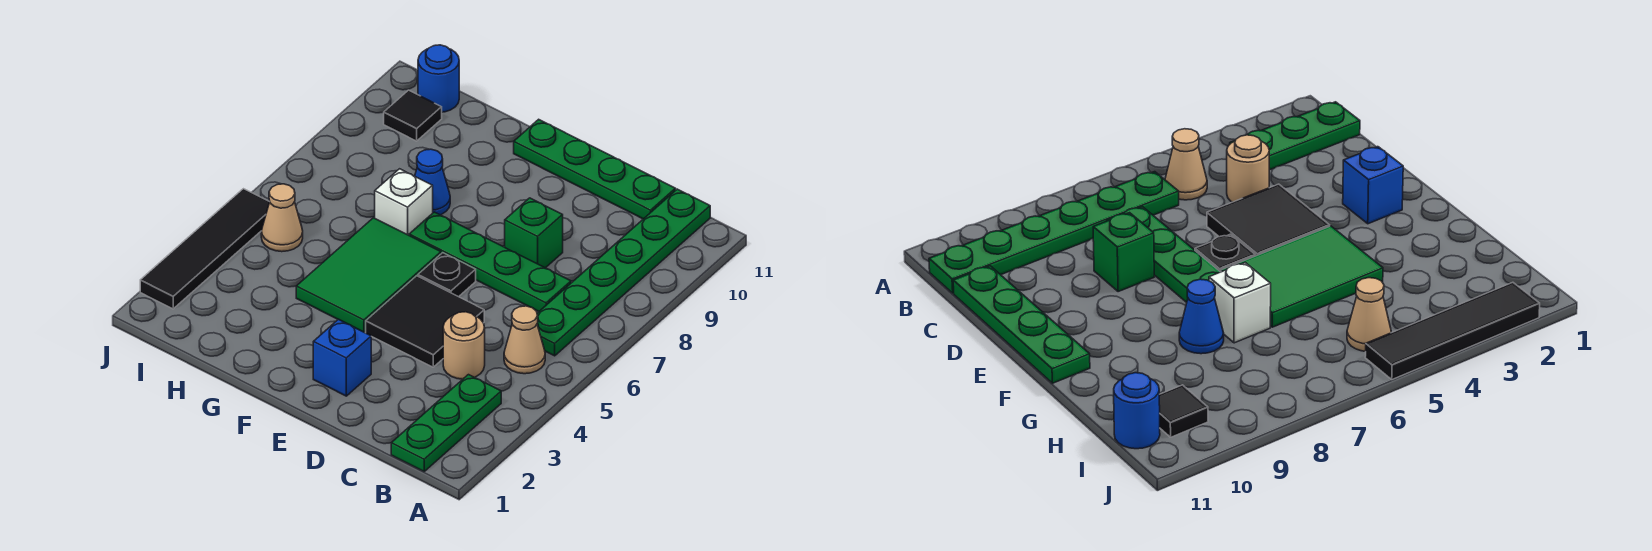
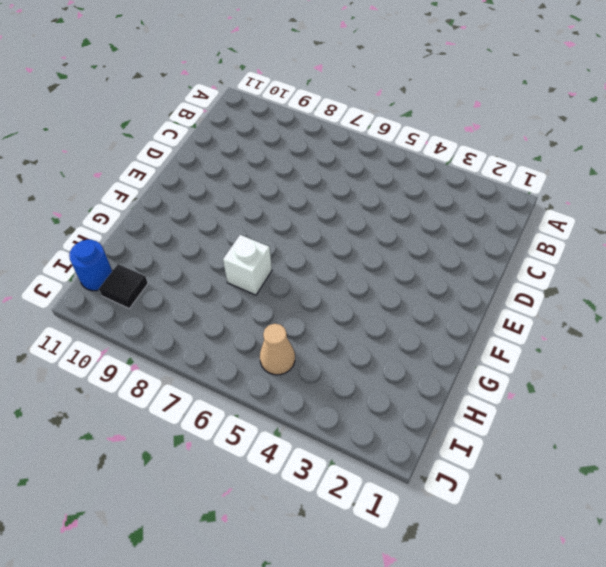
none -> green 1x3 plate [391,375,501,471]
none -> tan 1x1 cone [504,306,545,374]
none -> green 1x6 plate [537,189,710,356]

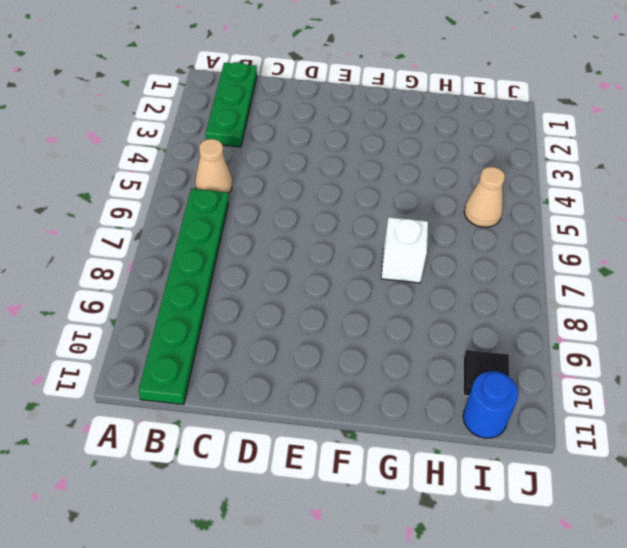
none -> tan 1x1 round brick [443,312,485,379]
none -> green 1x4 plate [409,212,571,312]
none -> green 1x4 plate [514,119,676,219]

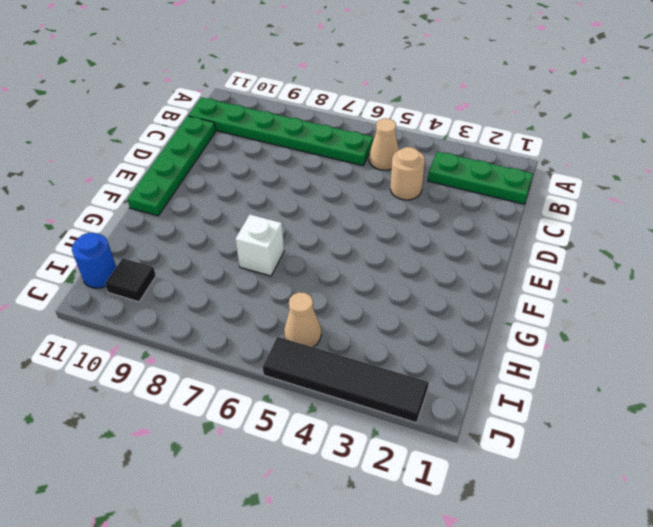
none -> green 1x4 plate [409,212,571,312]
none -> black 2x2 tile [366,276,484,367]
none -> green 1x1 brick [505,198,563,268]

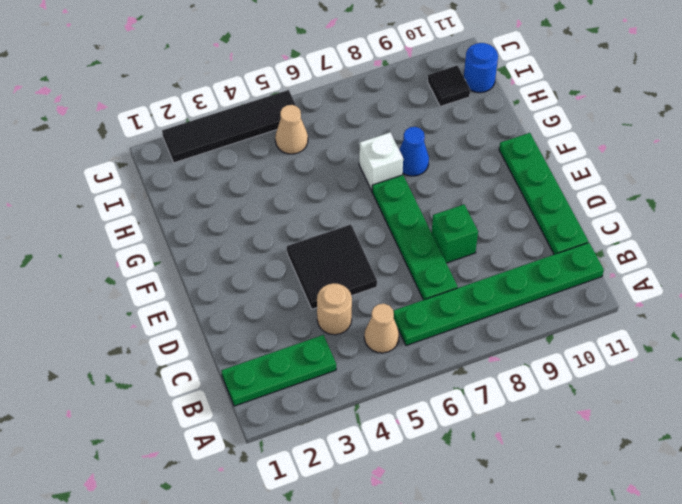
none -> blue 1x1 brick [313,319,371,396]
none -> black 1x1 plate [418,253,476,297]
none -> green 2x3 tile [296,218,441,332]

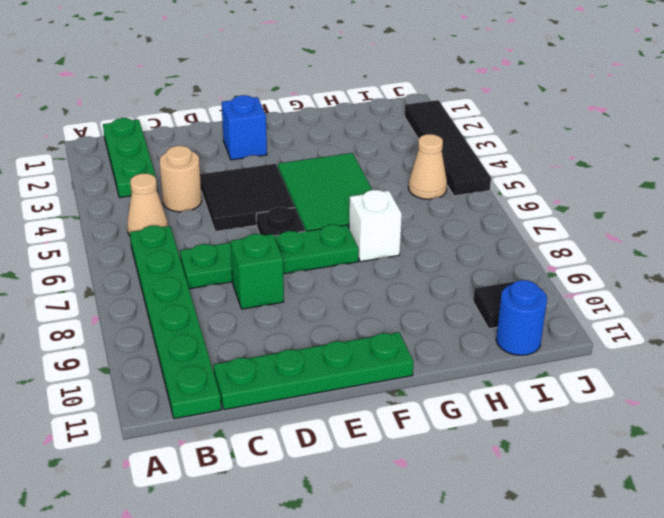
none -> blue 1x1 cone [415,149,450,215]

